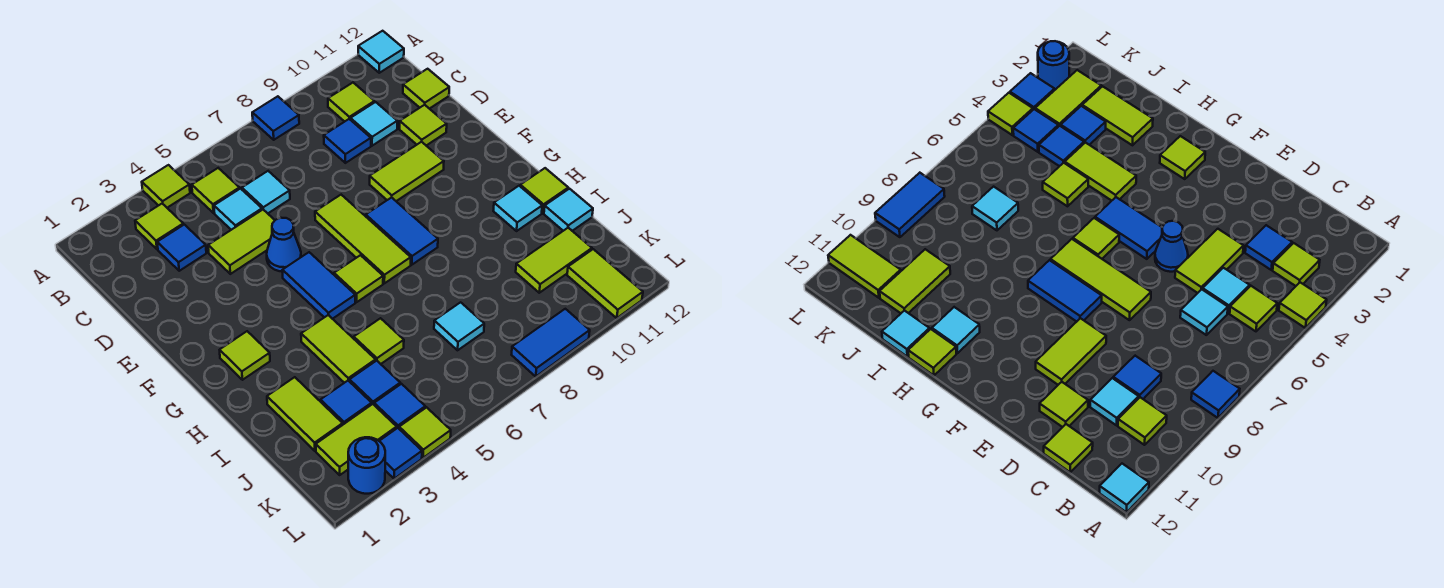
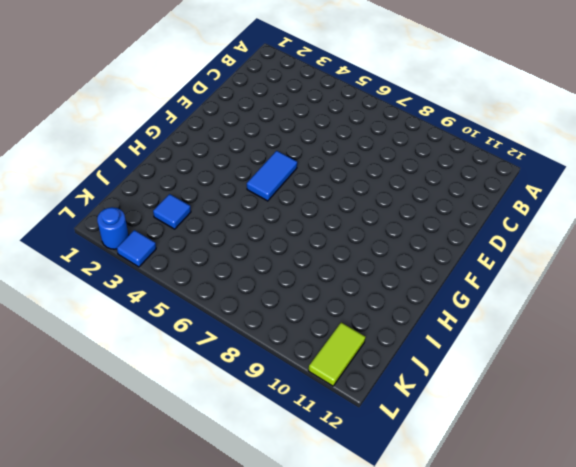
none -> lime 1x1 tile [142,165,190,208]
none -> blue 1x1 tile [252,96,299,140]
none -> cyan 1x1 tile [358,31,404,73]
none -> lime 1x1 tile [135,204,183,249]

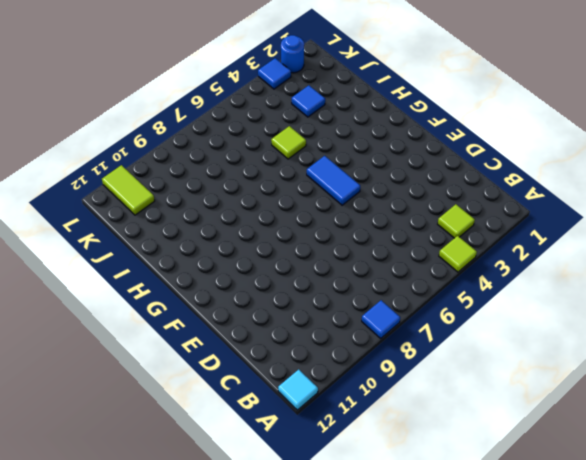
none -> lime 1x1 tile [192,168,240,213]
none -> lime 1x1 tile [328,83,375,122]
none -> blue 1x1 tile [157,225,206,271]
none -> cyan 1x1 tile [214,189,262,230]

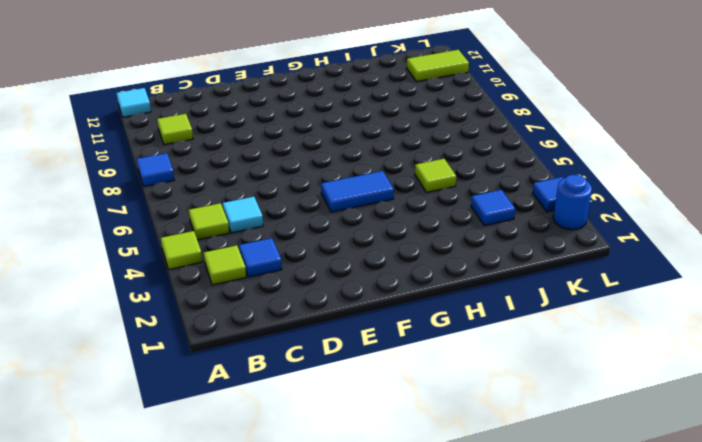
none -> cyan 1x1 tile [242,171,290,213]
none -> blue 1x1 tile [324,119,371,163]
none -> cyan 1x1 tile [351,102,397,146]
none -> lime 1x1 tile [403,69,449,109]

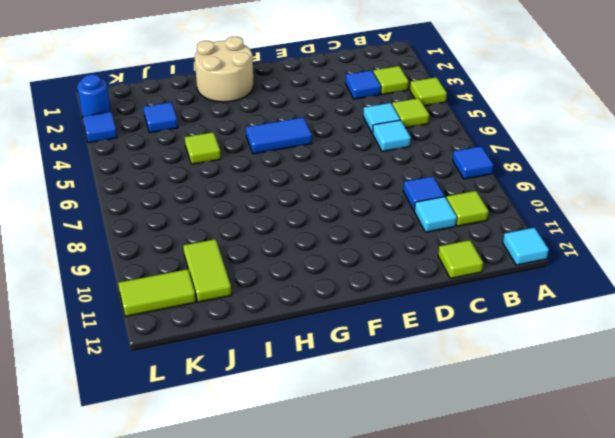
tan 2x2 round brick [195,37,254,102] -> lime 1x1 tile [220,331,270,380]
none -> lime 1x2 tile [208,210,275,274]
none -> lime 1x1 tile [400,105,447,146]
none -> blue 1x1 cone [267,218,301,272]
none -> lime 1x3 tile [315,195,411,283]

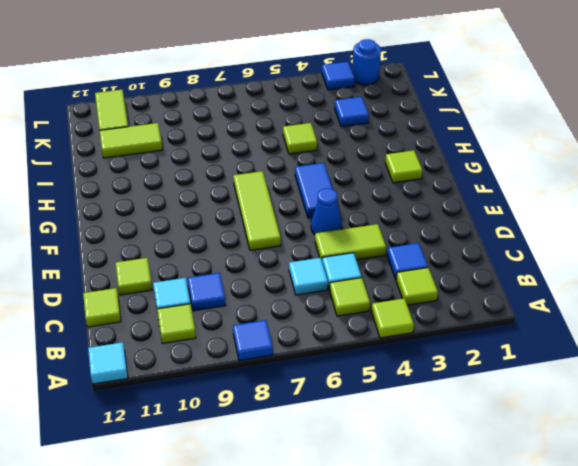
none -> lime 1x2 tile [370,142,444,201]
none -> blue 1x2 tile [366,197,438,265]
none -> lime 1x1 tile [334,255,383,302]
none -> lime 1x2 tile [301,315,376,383]

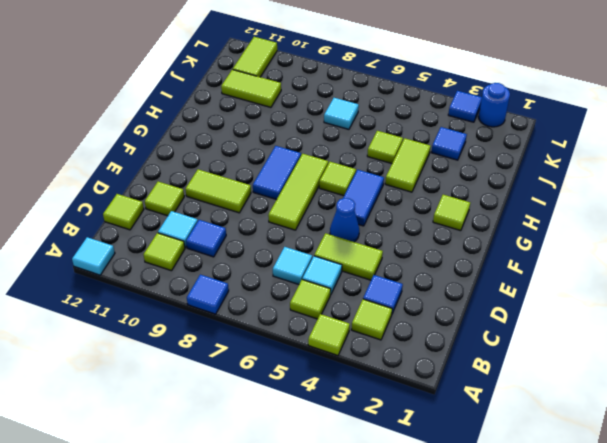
none -> cyan 1x1 tile [494,186,542,231]
none -> lime 1x1 tile [520,168,568,213]
none -> lime 1x2 tile [267,377,343,451]
none -> cyan 1x1 tile [544,189,593,231]

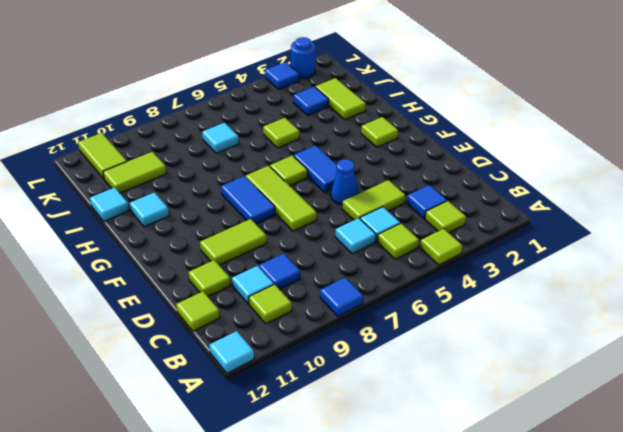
none -> lime 1x2 tile [301,315,376,383]
none -> lime 1x1 tile [520,168,568,213]
none -> blue 1x1 tile [350,361,400,404]
none -> lime 1x2 tile [316,404,397,475]

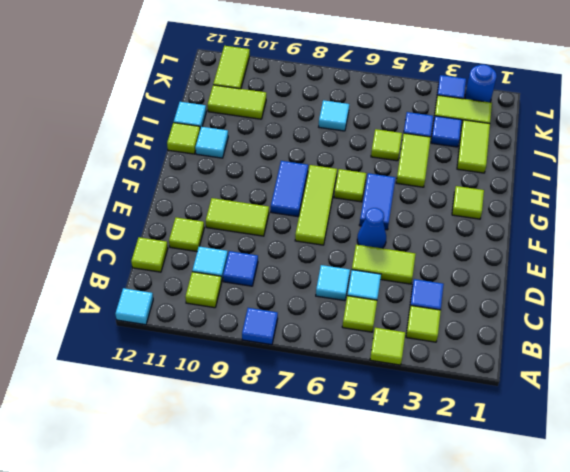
none -> blue 1x1 tile [374,384,425,428]
none -> lime 1x1 tile [399,407,451,458]
none -> blue 1x2 tile [512,309,590,376]

